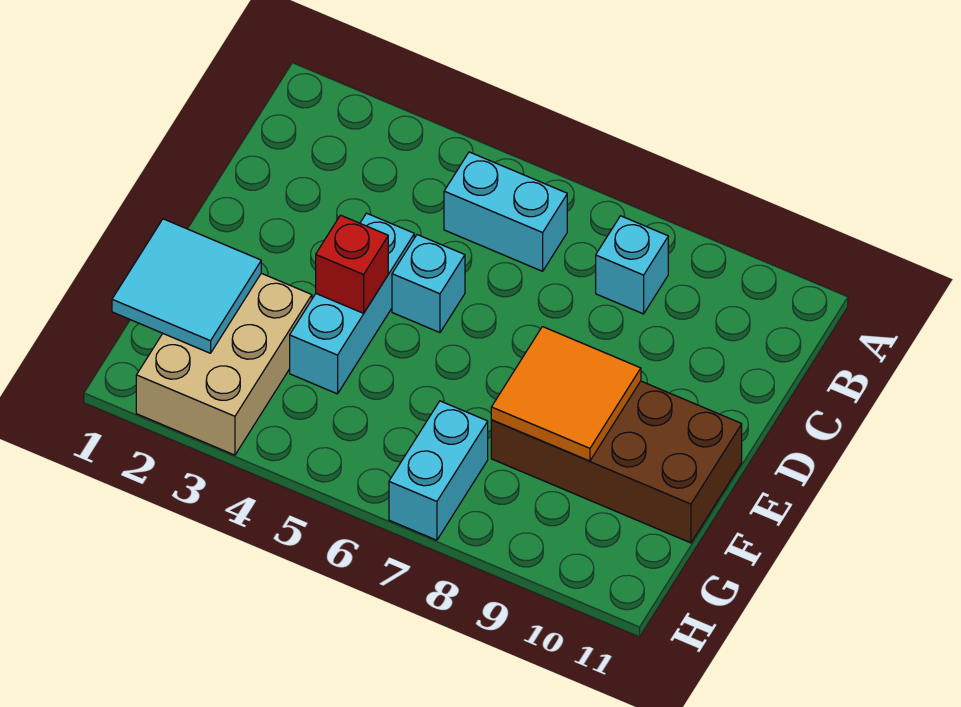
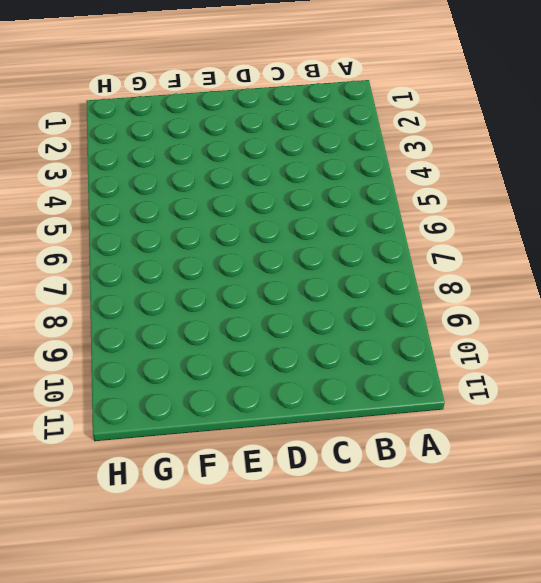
none -> cyan 1x2 brick [444,152,567,271]
none -> cyan 1x1 brick [596,216,668,314]

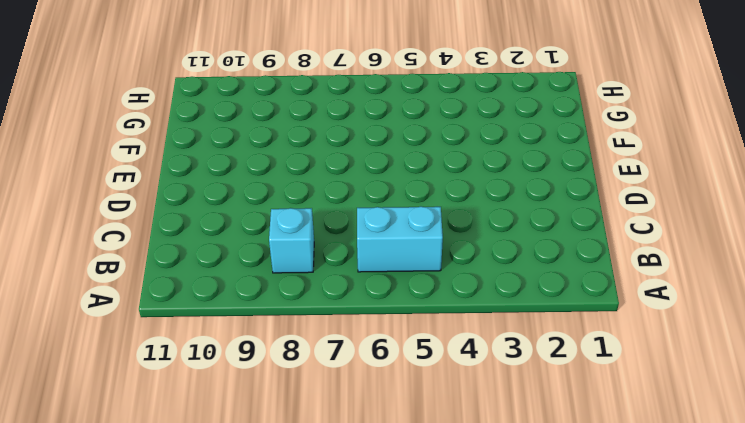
none -> cyan 1x3 brick [290,213,414,394]
none -> cyan 1x1 brick [392,235,465,333]

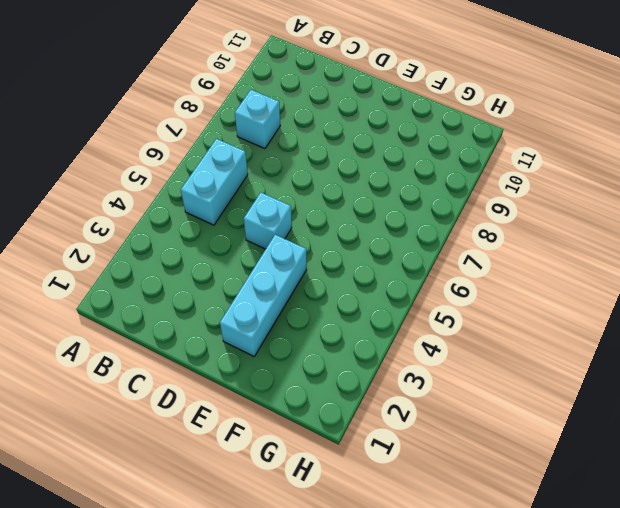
cyan 1x3 brick [220,235,306,356] -> cyan 1x3 brick turned to [290,213,414,394]
none -> brown 2x4 brick [491,381,742,543]
none -> tan 2x3 brick [136,273,312,455]

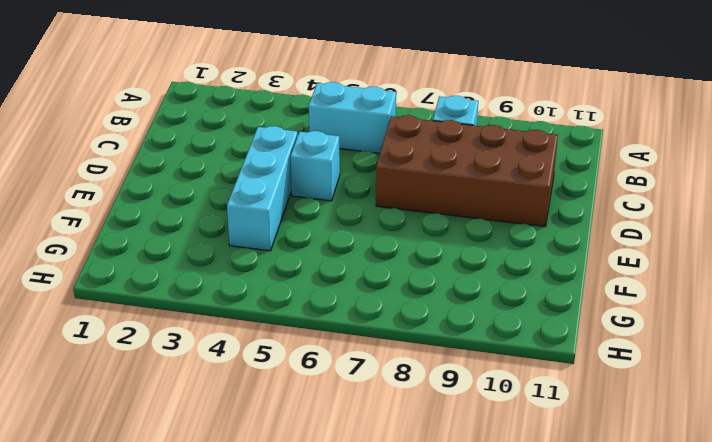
brown 2x4 brick [376,115,558,227] -> brown 2x4 brick moved to [491,381,742,543]
none -> tan 2x3 brick [136,273,312,455]
none -> cyan 1x2 brick [389,401,488,540]

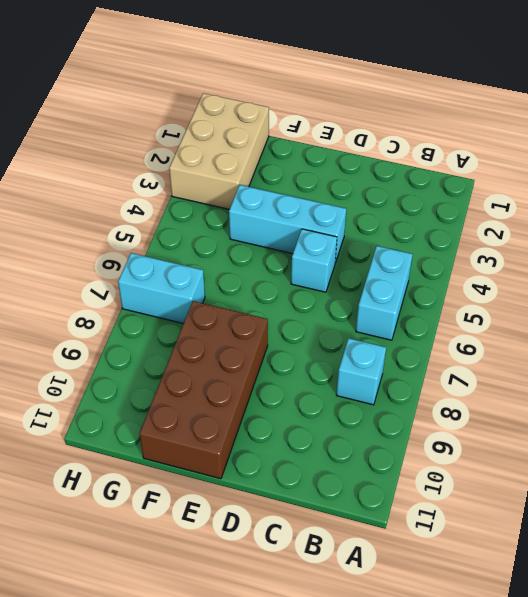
tan 2x3 brick [169,93,269,209] -> tan 2x3 brick turned to [136,273,312,455]
none -> red 1x1 brick [316,215,388,313]
none -> orange 2x2 tile [491,327,641,461]

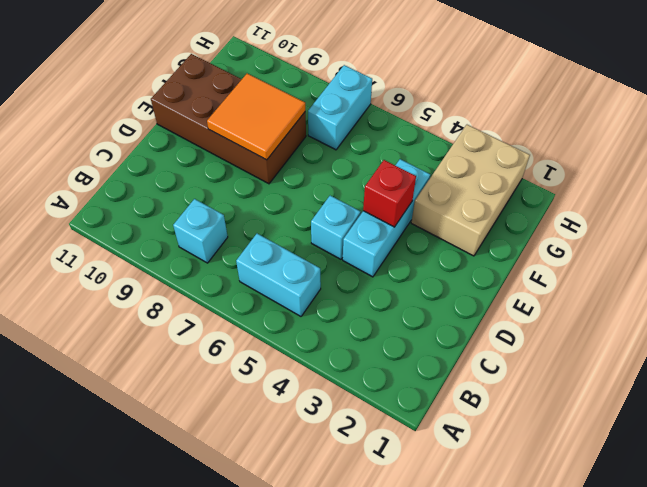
none -> cyan 2x2 tile [112,219,261,353]

